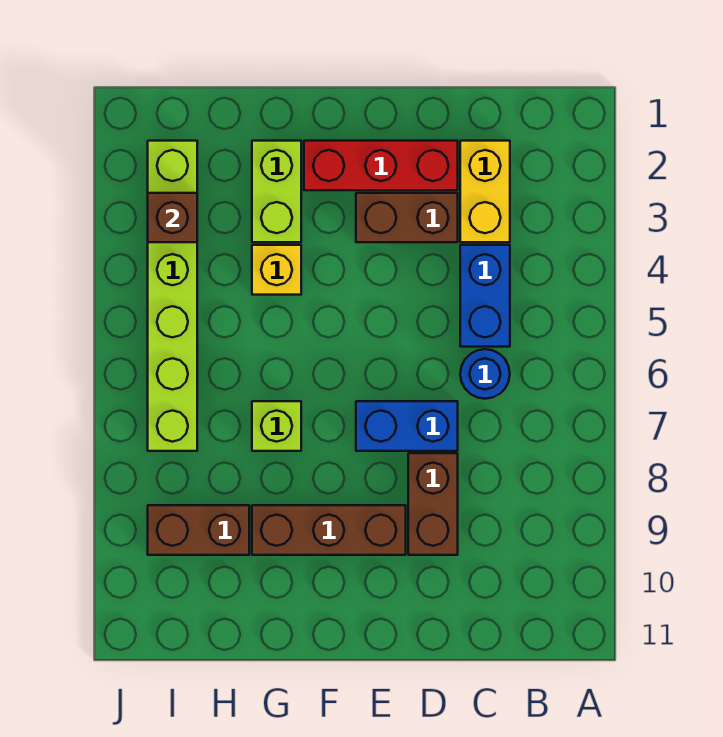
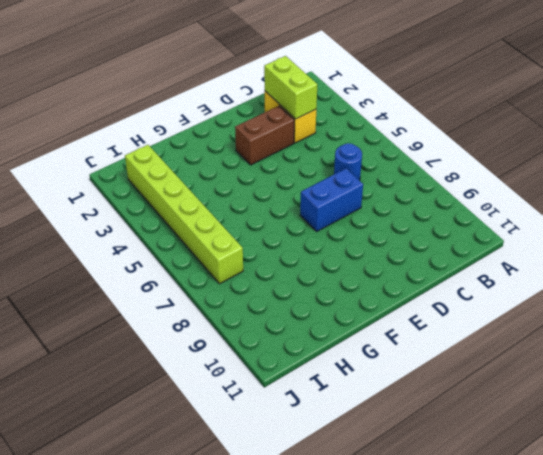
lime 1x2 brick [264,56,317,119] -> lime 1x2 brick moved to [252,141,301,242]
none -> blue 1x2 brick [460,245,510,347]
none -> red 1x3 brick [304,141,458,190]
none -> brown 1x2 brick [408,453,458,555]

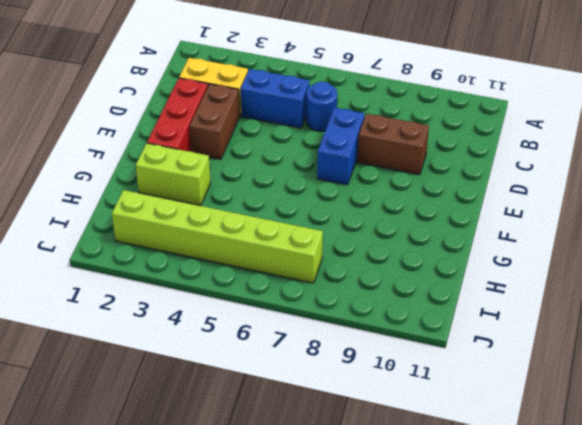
none -> brown 1x3 brick [252,505,406,555]
none -> yellow 1x1 brick [252,245,301,295]
none -> lime 1x1 brick [252,401,301,451]

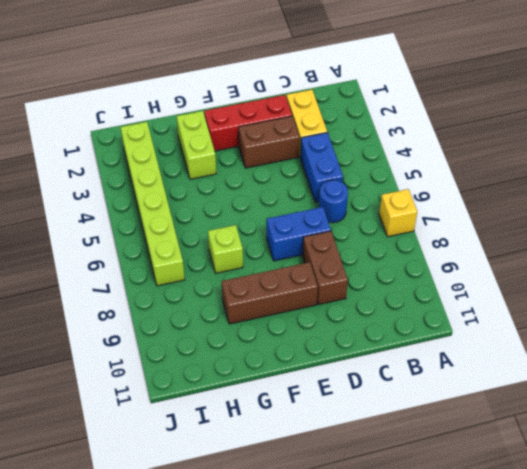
yellow 1x1 brick [379,189,417,237] -> yellow 1x1 brick moved to [252,245,301,295]
none -> brown 1x2 brick [148,505,249,555]
none -> brown 1x1 brick [148,193,197,242]

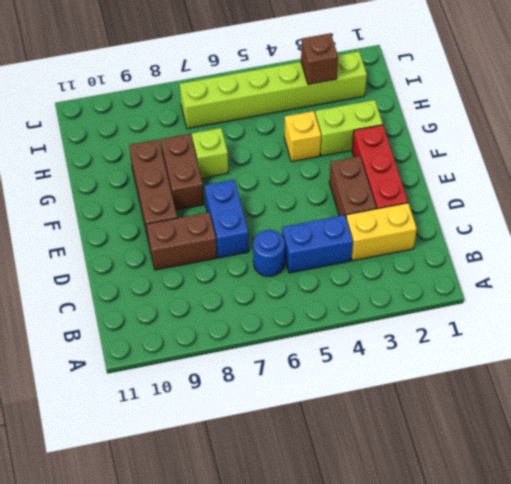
brown 1x2 brick [161,134,204,210] -> brown 1x2 brick moved to [148,505,249,555]

